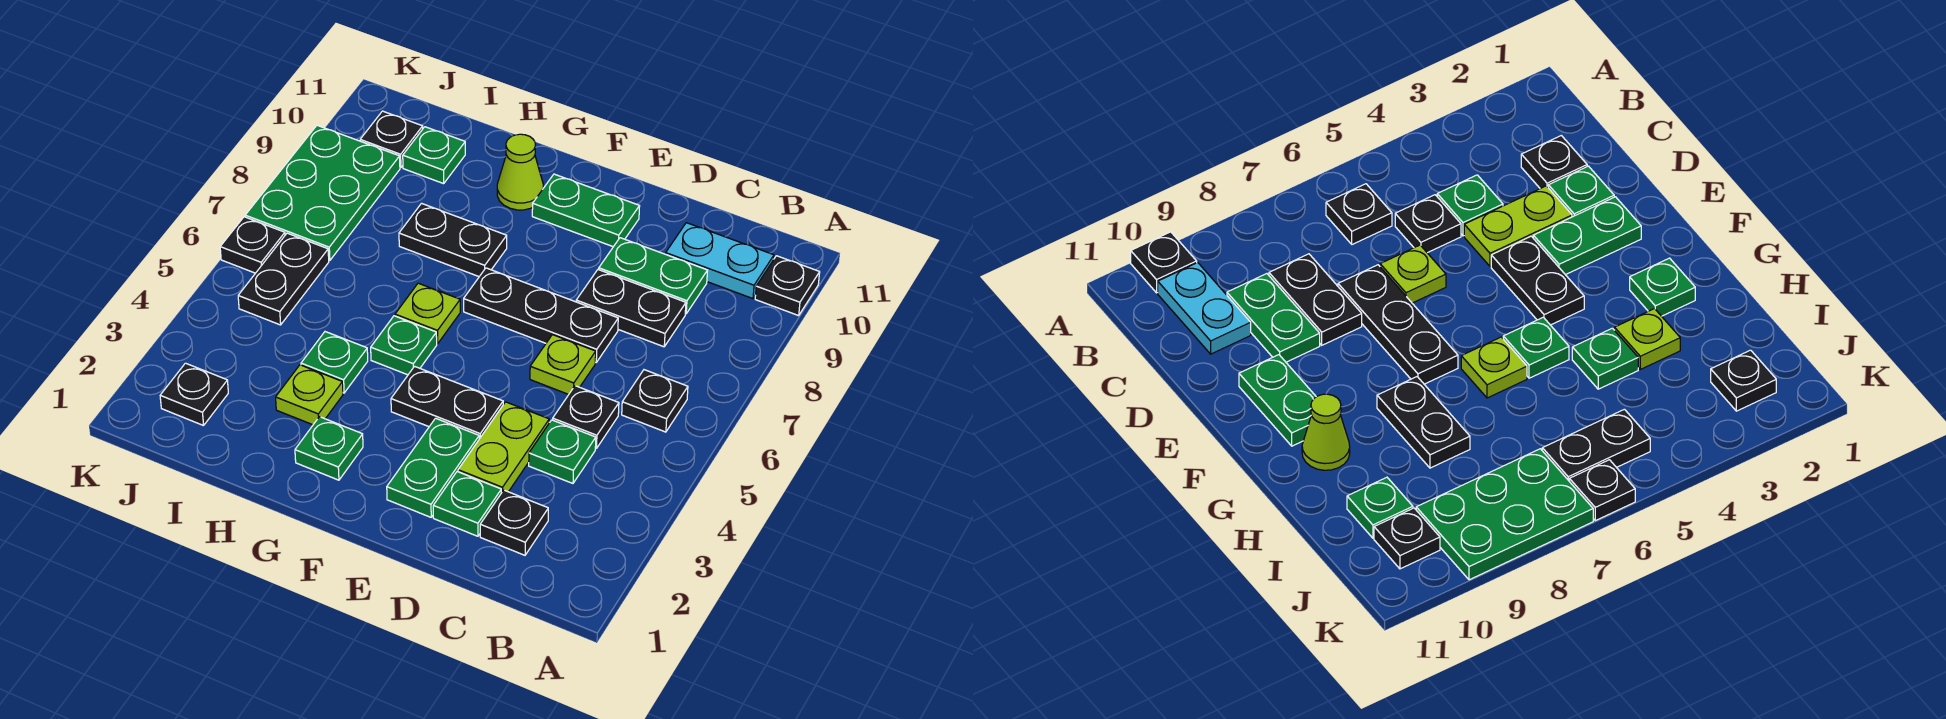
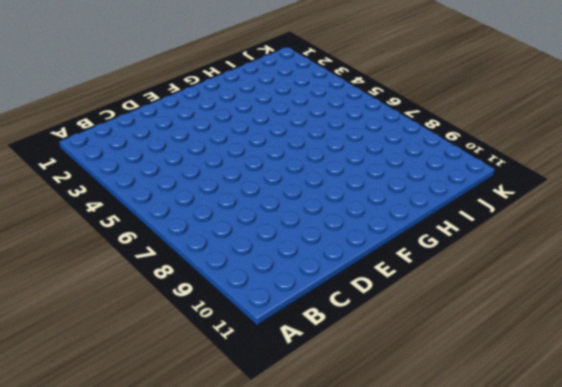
none -> black 1x1 plate [755,256,820,316]
none -> black 1x1 plate [622,370,688,432]
none -> cyan 1x2 plate [666,223,774,299]

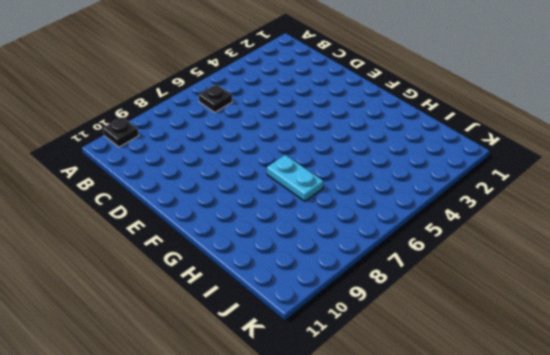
cyan 1x2 plate [267,155,323,201] -> cyan 1x2 plate moved to [666,223,774,299]
none -> black 1x1 plate [480,490,548,555]
none -> green 1x1 plate [529,420,596,483]
none -> black 1x1 plate [553,386,619,449]

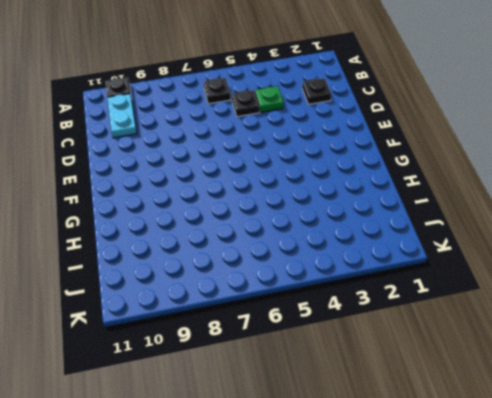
none -> black 1x2 plate [576,270,686,347]
none -> green 1x2 plate [599,238,708,314]
none -> green 1x1 plate [433,472,501,536]

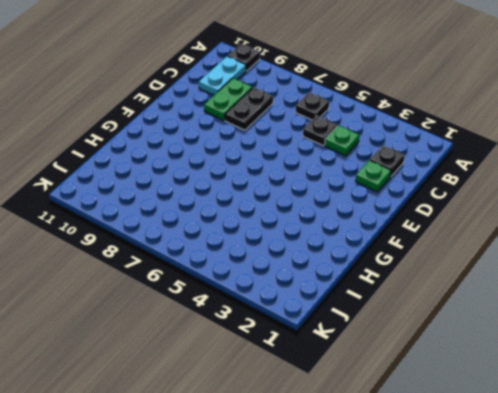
none -> lime 1x2 plate [458,402,549,493]
none -> lime 1x1 plate [530,335,596,394]
none -> black 1x3 plate [464,268,618,362]

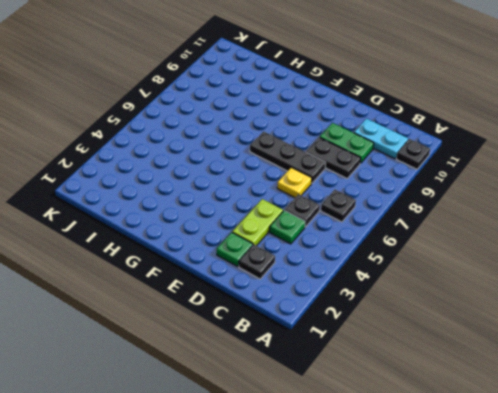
yellow 1x1 plate [277,167,312,198] -> lime 1x1 plate [530,335,596,394]
none -> green 1x2 plate [387,418,479,517]
none -> black 1x2 plate [391,366,503,439]
none -> green 1x2 plate [532,174,640,247]

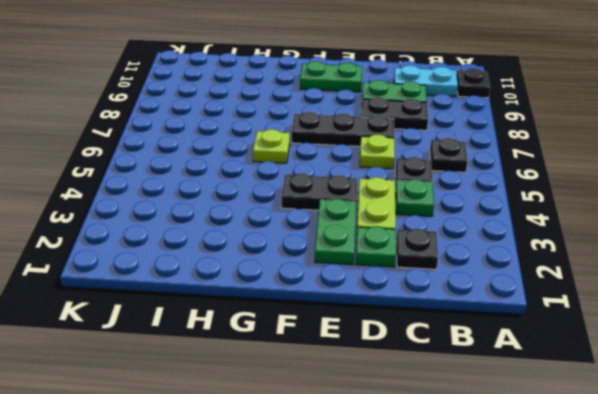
none -> green 1x1 plate [295,417,363,480]
none -> green 1x1 plate [371,316,437,375]
none -> black 1x2 plate [399,203,507,276]

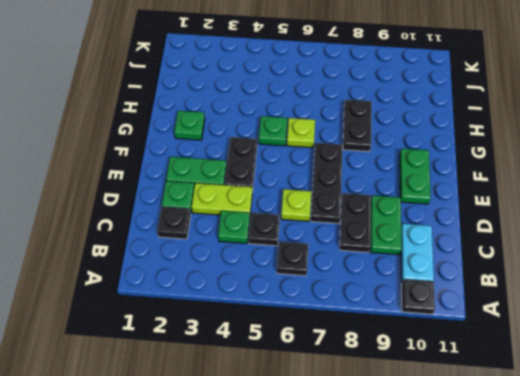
none -> lime 1x1 cone [497,134,543,210]
none -> lime 1x1 plate [276,365,343,425]
none -> green 1x1 plate [301,332,368,393]

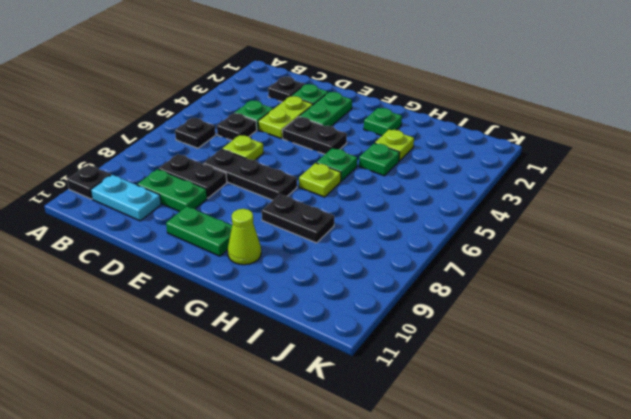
none -> green 1x1 plate [403,127,465,184]
none -> black 1x1 plate [160,363,228,426]
none -> black 1x2 plate [238,233,329,325]

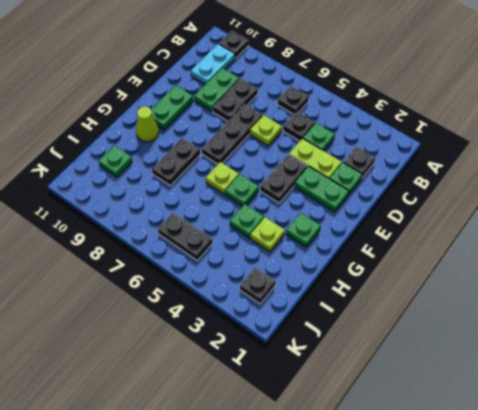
none -> green 2x3 plate [245,125,400,261]
none -> black 1x1 plate [360,111,423,168]
none -> black 1x1 plate [220,217,285,273]

